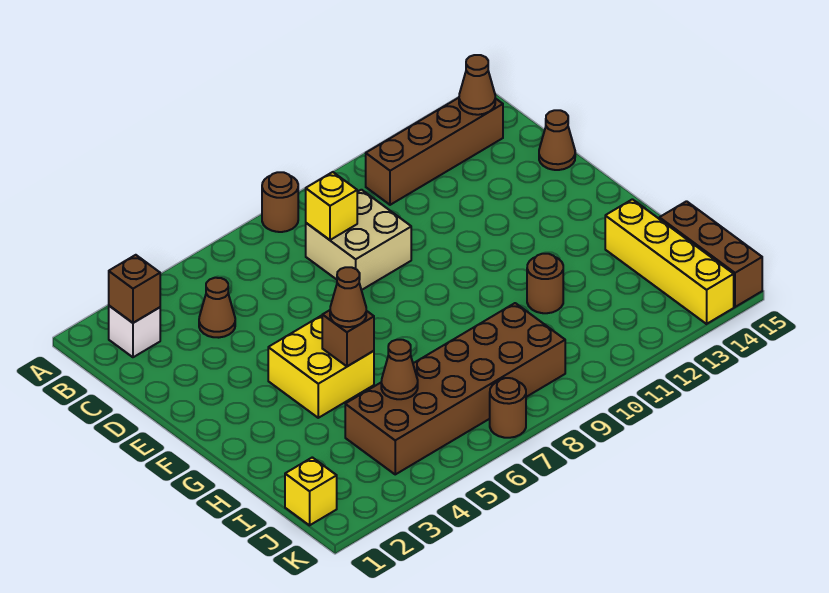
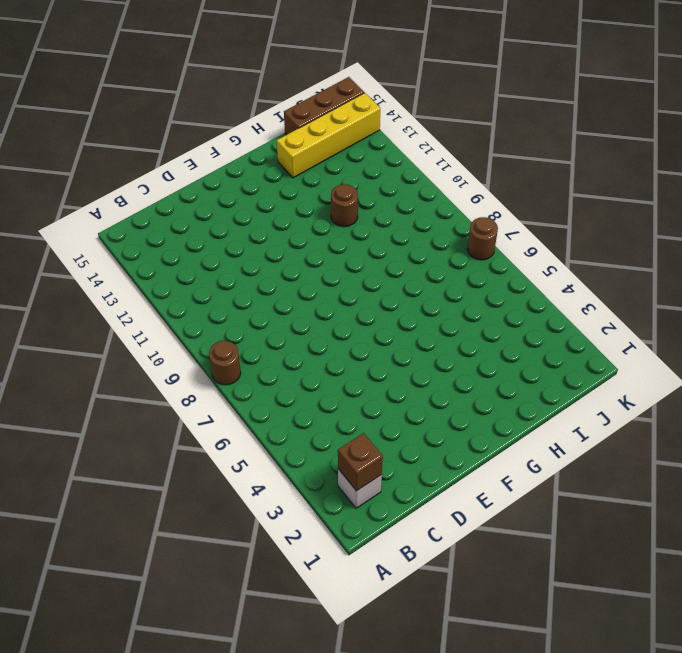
none -> brown 1x4 brick [366,98,503,205]
none -> brown 1x1 cone [199,278,235,338]
none -> tan 2x2 brick [306,190,411,290]

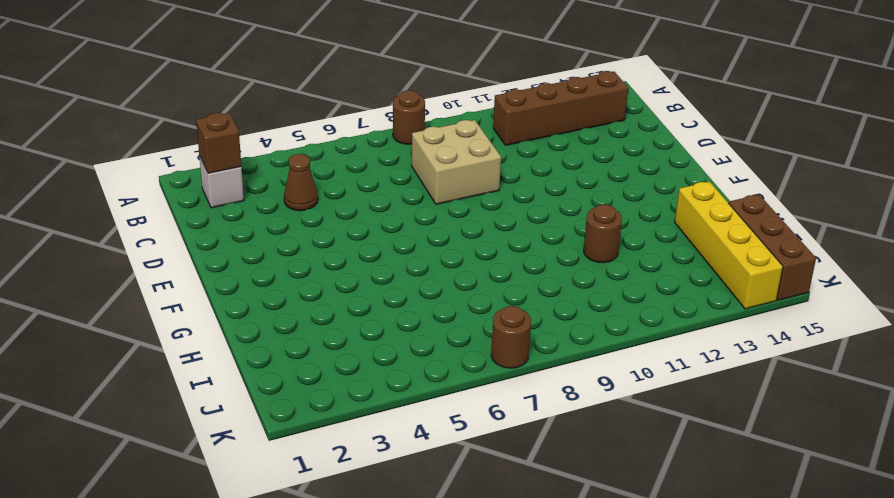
none -> brown 1x1 cone [539,110,575,170]
none -> yellow 2x2 brick [268,315,374,418]
none -> brown 2x6 brick [345,303,565,474]

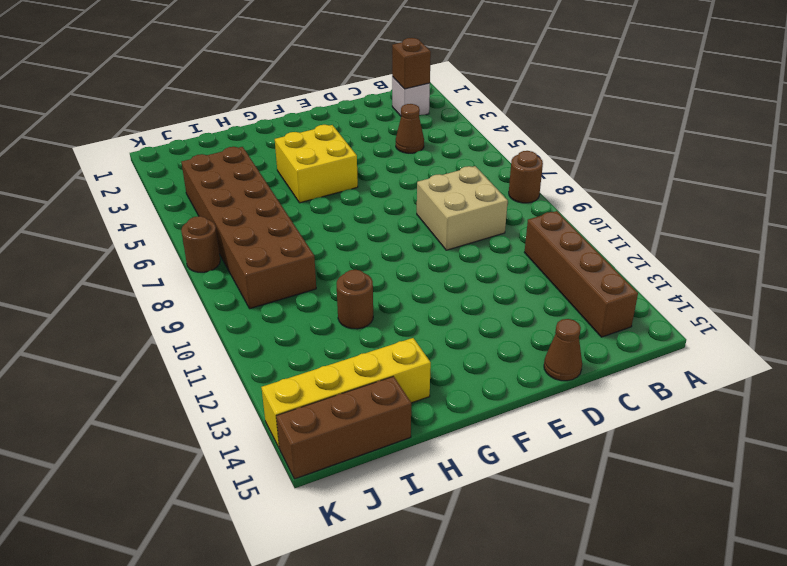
none -> yellow 1x1 brick [285,457,337,525]
none -> brown 1x1 cone [459,55,495,115]
none -> yellow 1x1 brick [306,172,357,240]

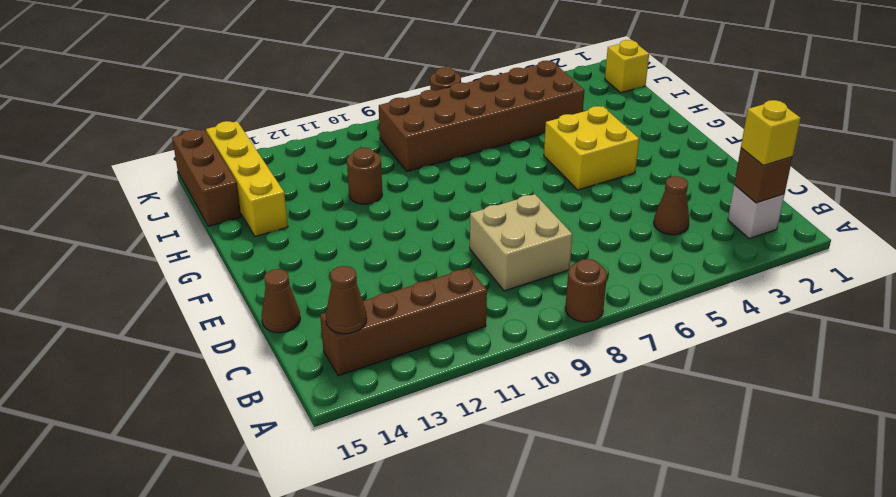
yellow 1x1 brick [741,100,801,166] -> yellow 1x1 brick moved to [306,172,357,240]
none -> brown 1x1 brick [322,310,374,366]
none -> brown 1x1 cone [381,340,418,399]
none -> brown 1x1 cone [330,267,366,327]

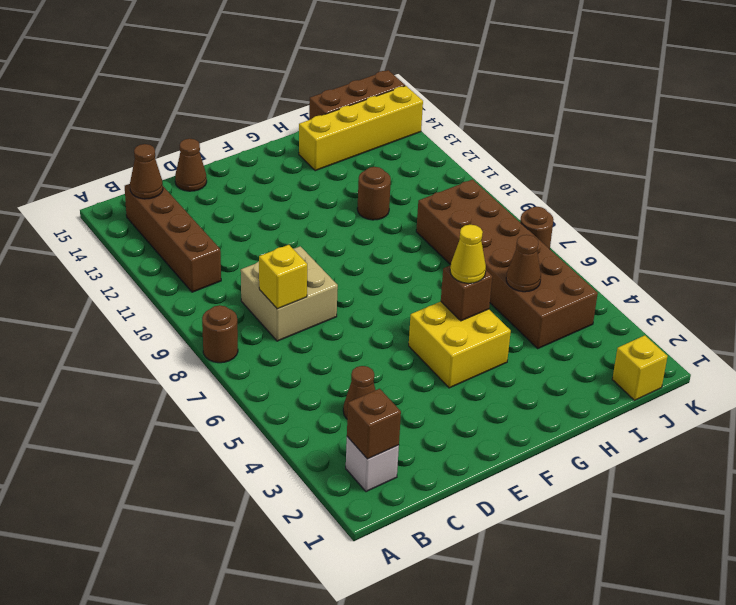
yellow 1x1 cone [450,225,486,283] -> brown 1x1 cone [330,267,366,327]

